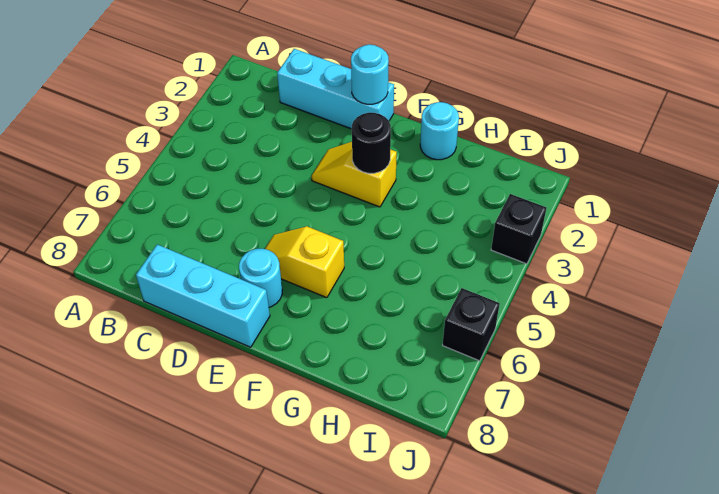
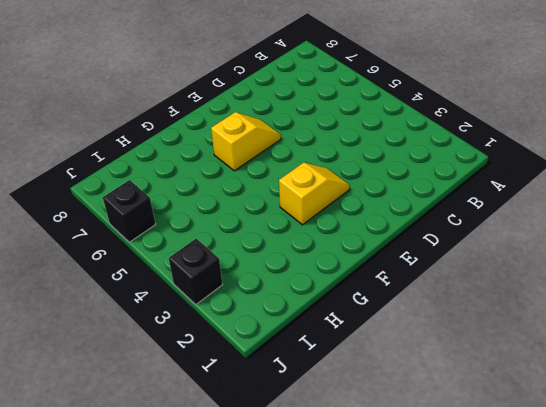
none -> cyan 1x3 brick [277,49,394,129]
none -> cyan 1x3 brick [136,244,270,347]

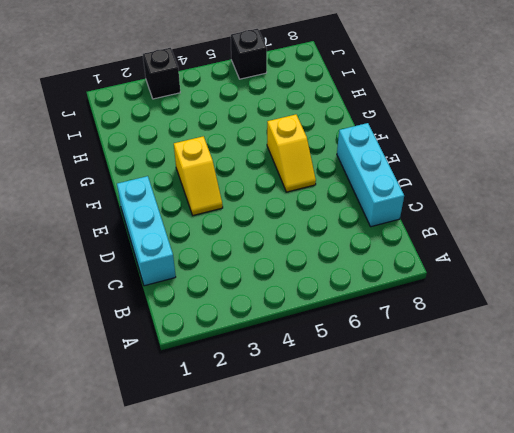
none -> cyan 1x1 round brick [239,249,282,307]
none -> cyan 1x1 round brick [420,102,459,160]

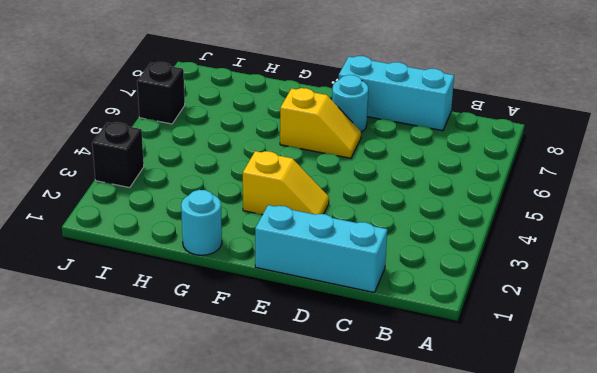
none -> cyan 1x1 round brick [351,44,389,104]
none -> black 1x1 round brick [352,112,391,173]

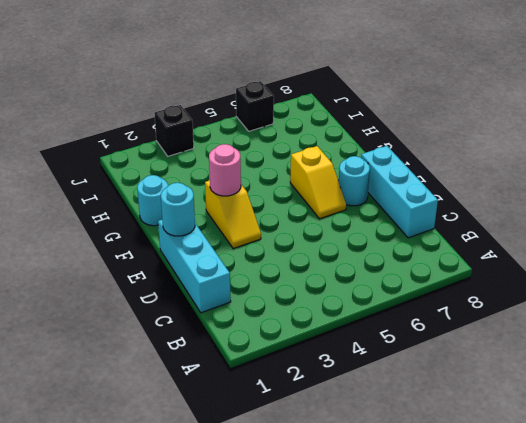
pink 1x1 round brick [209,144,241,196] -> black 1x1 round brick [352,112,391,173]

